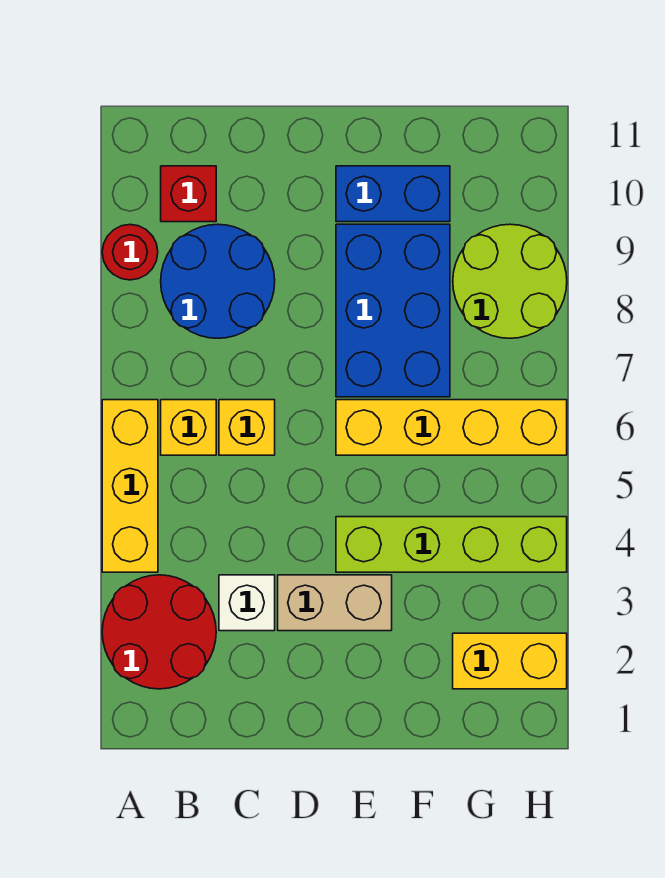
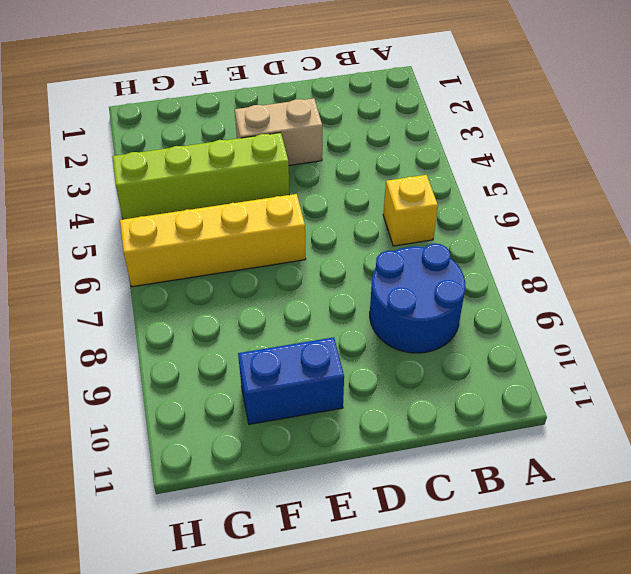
none -> red 2x2 round brick [102,575,216,689]
none -> yellow 1x3 brick [102,400,158,572]
none -> red 1x1 round brick [102,225,158,280]

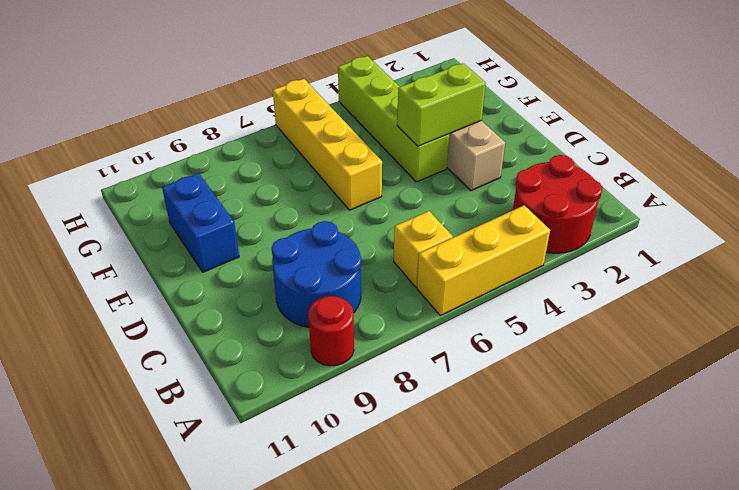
lime 1x2 brick [397,63,486,146] -> none
none -> red 1x1 brick [161,166,216,222]
none -> white 1x1 brick [219,575,275,631]
none -> yellow 1x1 brick [219,400,275,455]

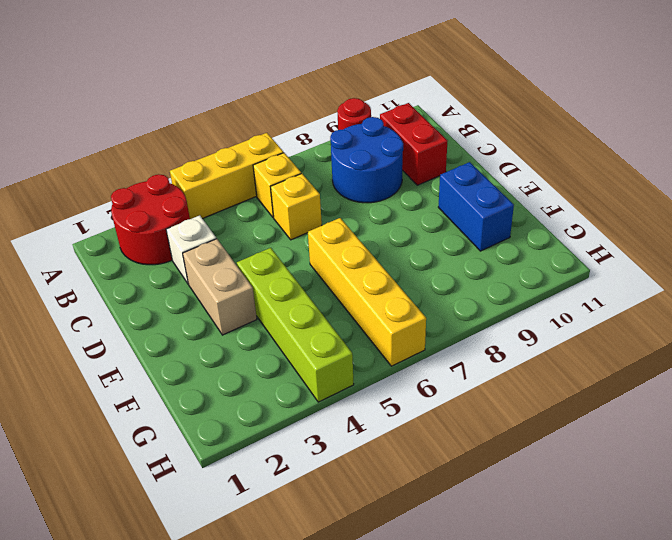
red 1x2 brick [380,103,447,185] -> red 1x1 brick [161,166,216,222]
none -> blue 2x3 brick [336,224,450,397]
none -> yellow 1x2 brick [453,633,567,689]
none -> lime 2x2 round brick [453,224,567,338]

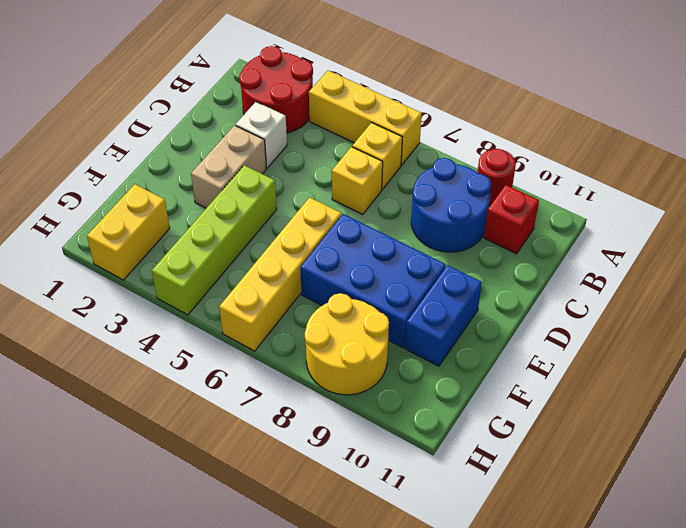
yellow 2x2 round brick [305,293,389,395] -> lime 2x2 round brick [453,224,567,338]

